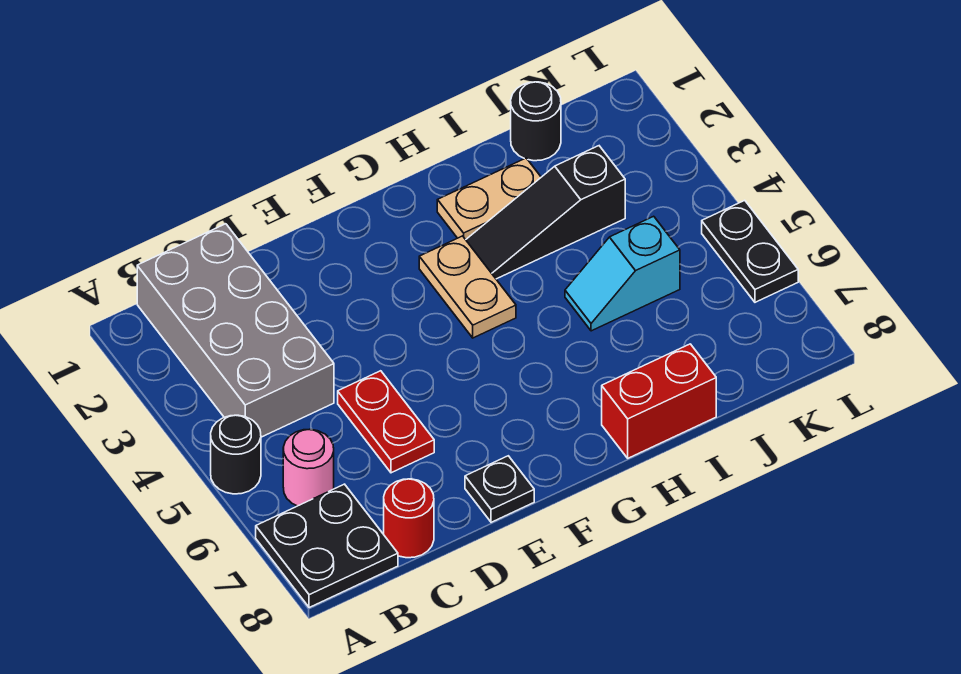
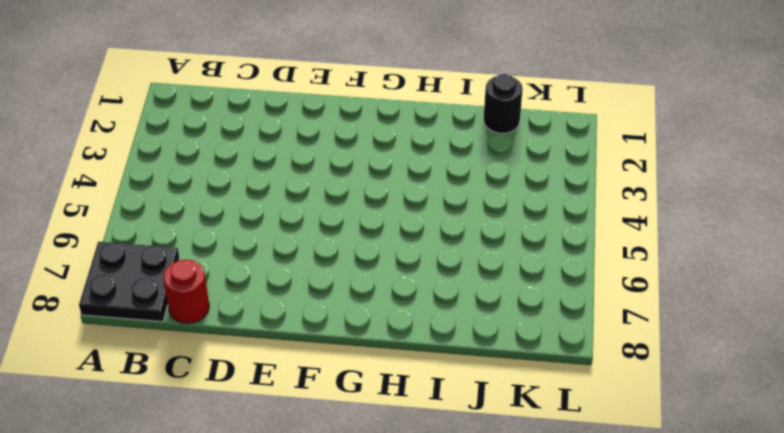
none -> black 1x1 round brick [211,415,261,494]
none -> grey 2x4 brick [137,224,334,437]
none -> pink 1x1 round brick [283,429,334,506]

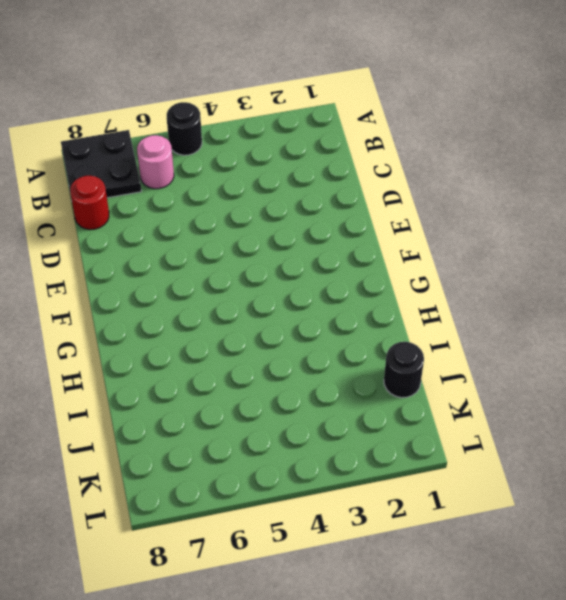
none -> grey 2x4 brick [137,224,334,437]
none -> red 1x2 plate [338,371,434,473]
none -> black 1x1 plate [465,456,534,522]

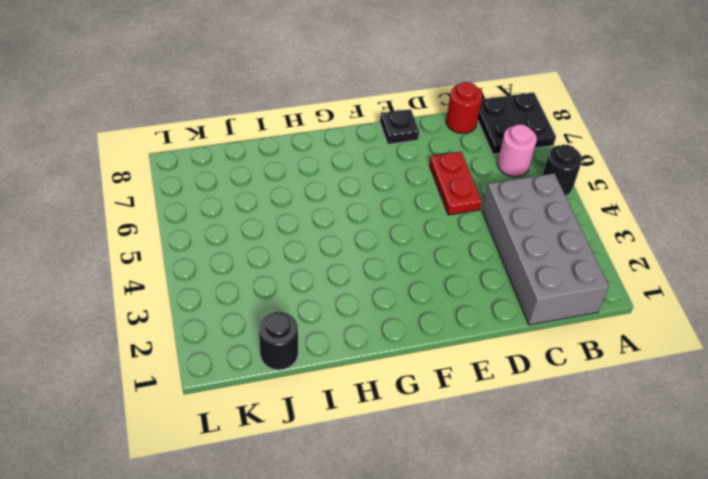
none -> tan 1x2 plate [419,236,516,338]
none -> tan 1x2 plate [437,158,541,240]
none -> black 1x3 slope [466,146,625,279]

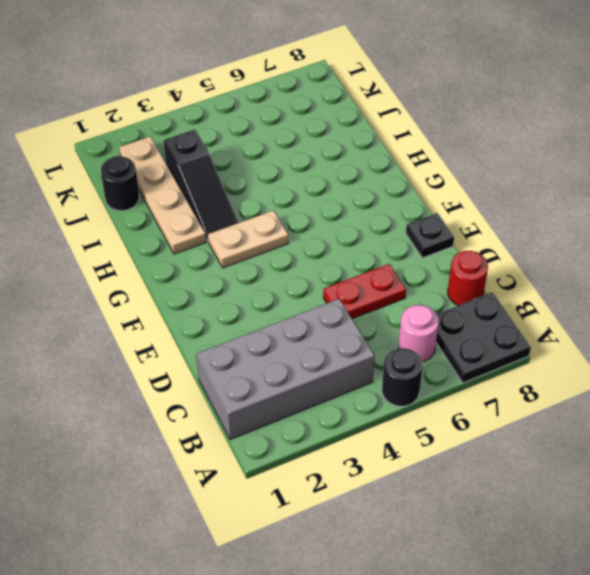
tan 1x4 plate [119,137,206,254] -> tan 1x2 plate [437,158,541,240]
none -> red 1x2 brick [602,344,716,458]
none -> cyan 1x2 slope [565,216,680,331]
none -> black 1x2 plate [702,200,798,302]

